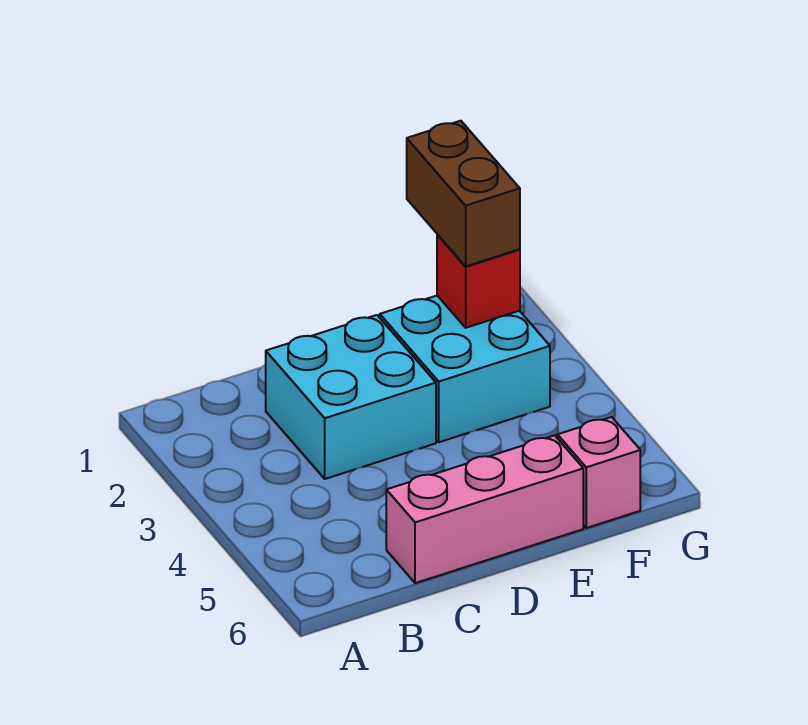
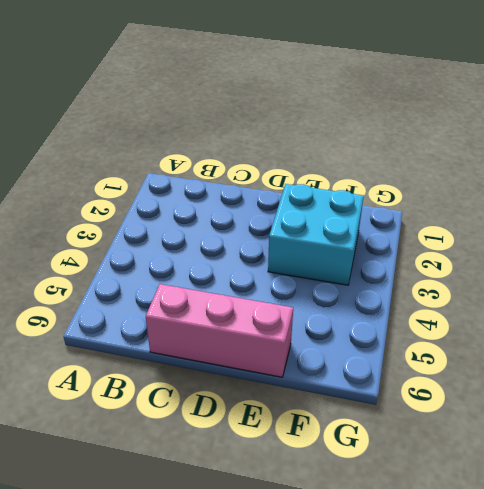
none -> cyan 2x2 brick [266,315,436,479]
none -> pink 1x1 brick [557,417,640,528]

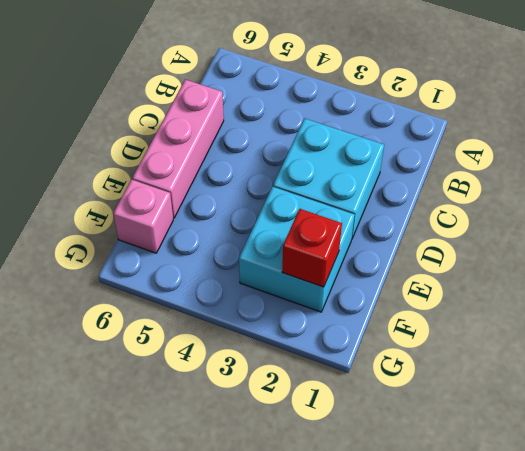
none -> brown 1x2 brick [407,121,520,266]

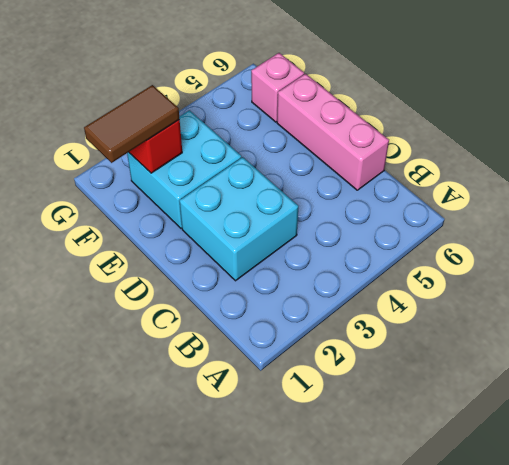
brown 1x2 tile [84,85,179,163] -> brown 1x2 brick [407,121,520,266]

